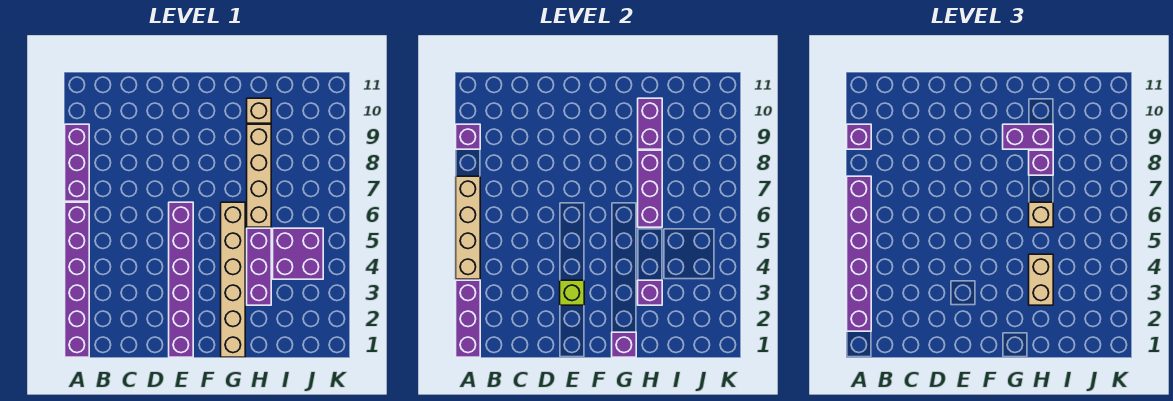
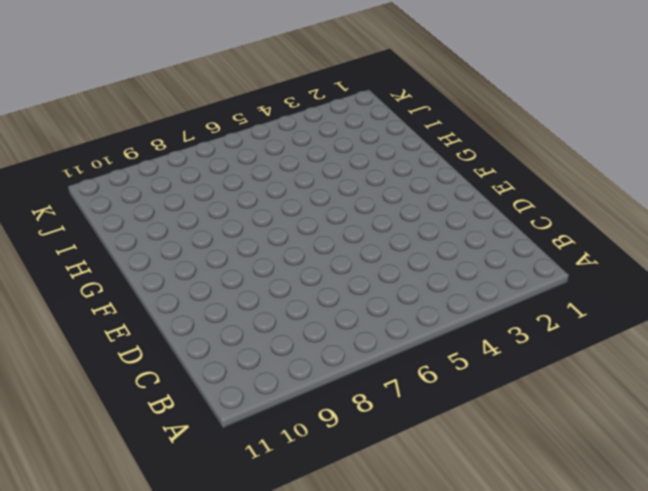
none -> purple 1x6 brick [65,202,89,357]
none -> purple 1x3 brick [65,124,89,201]
none -> purple 1x6 brick [169,202,193,357]

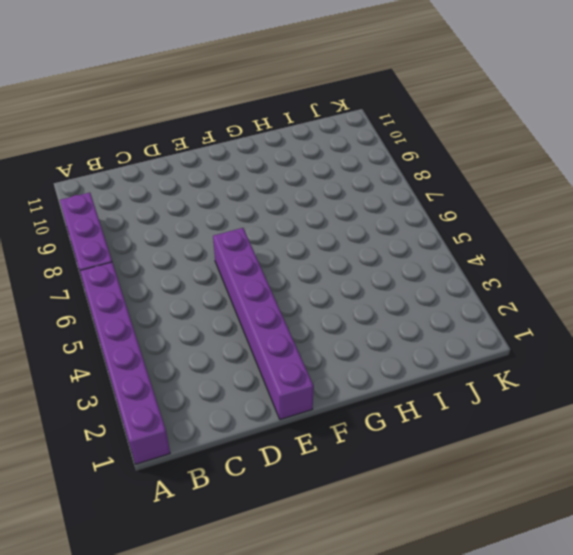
none -> tan 1x6 brick [221,202,245,357]
none -> purple 1x3 brick [247,228,271,305]
none -> tan 1x4 brick [247,124,271,227]

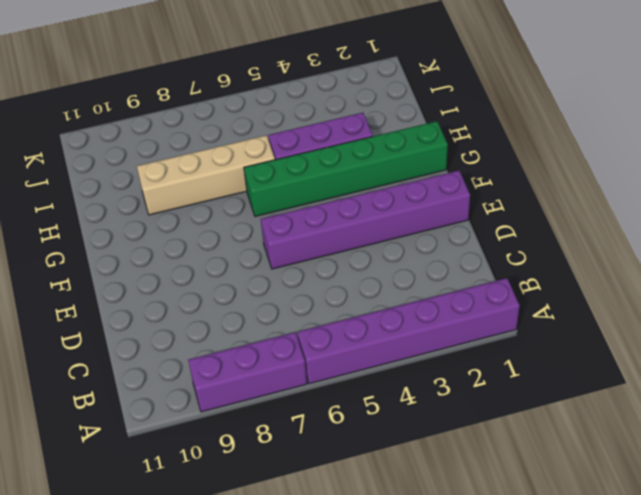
green 1x6 brick [244,121,448,217] -> tan 1x6 brick [221,202,245,357]
none -> tan 1x1 brick [247,98,271,123]
none -> purple 2x2 brick [273,228,323,279]
none -> purple 1x3 brick [456,280,480,357]

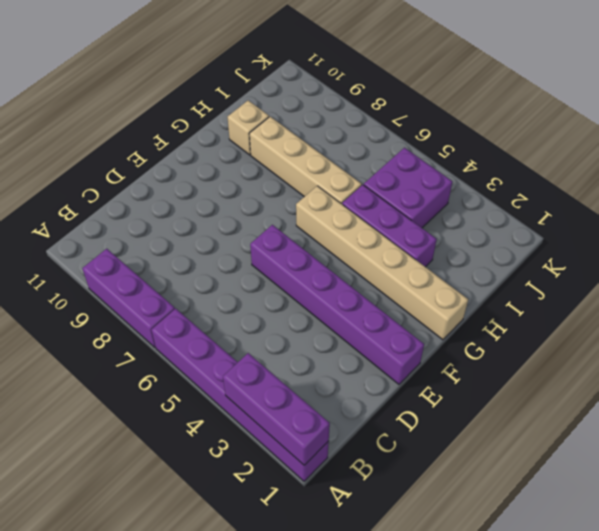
none -> tan 1x4 brick [456,176,480,279]
none -> purple 1x1 brick [456,124,480,149]
none -> lime 1x1 brick [560,280,584,305]

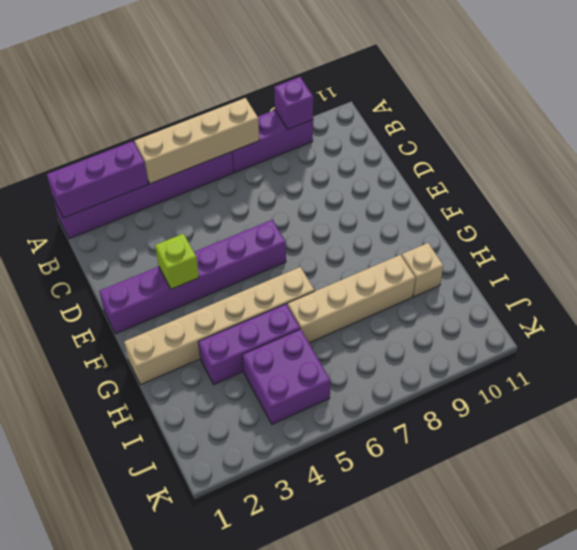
none -> purple 1x1 brick [612,332,636,357]
none -> purple 1x1 brick [638,280,662,305]
none -> purple 1x3 brick [638,150,662,227]

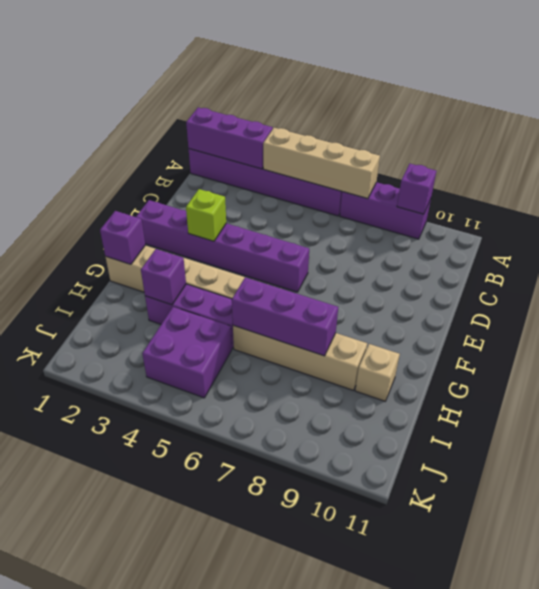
none -> purple 1x2 brick [638,98,662,149]
none -> purple 1x6 brick [847,176,871,331]
none -> purple 1x1 brick [847,124,871,149]

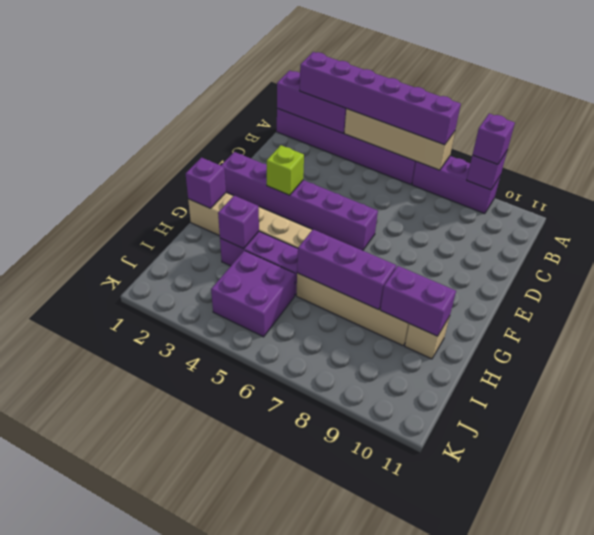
none -> purple 1x2 brick [1003,124,1053,149]
none -> tan 1x2 brick [1029,254,1053,305]
none -> tan 1x1 brick [1029,202,1053,227]

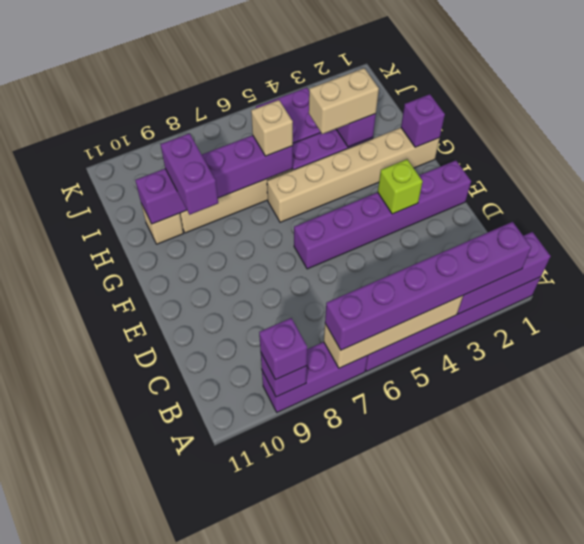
none -> purple 1x1 brick [1029,150,1053,175]

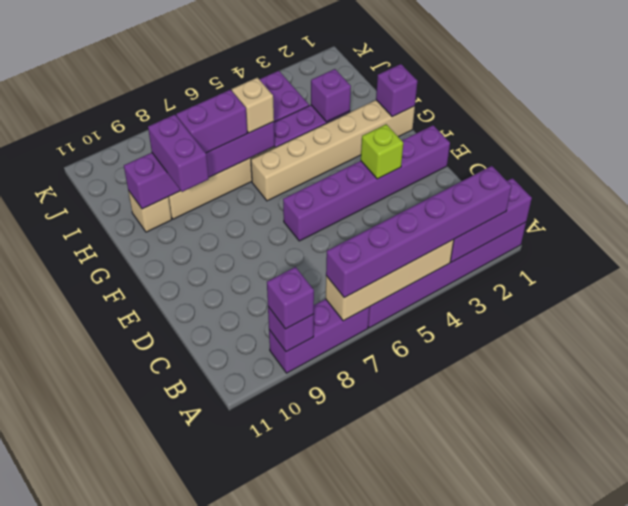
purple 1x2 brick [176,90,247,153] -> purple 1x1 brick [1029,150,1053,175]
none -> tan 1x2 brick [1029,254,1053,305]

